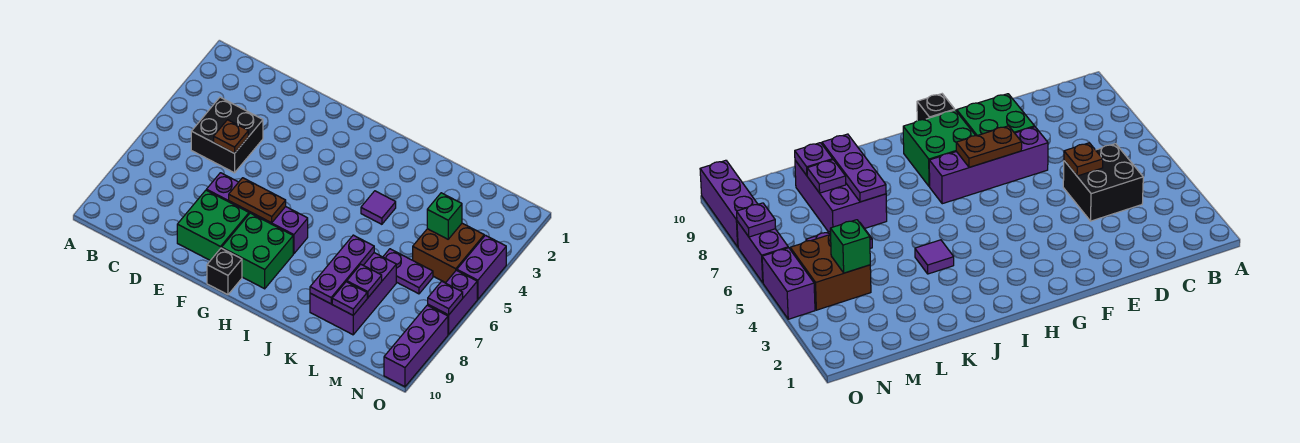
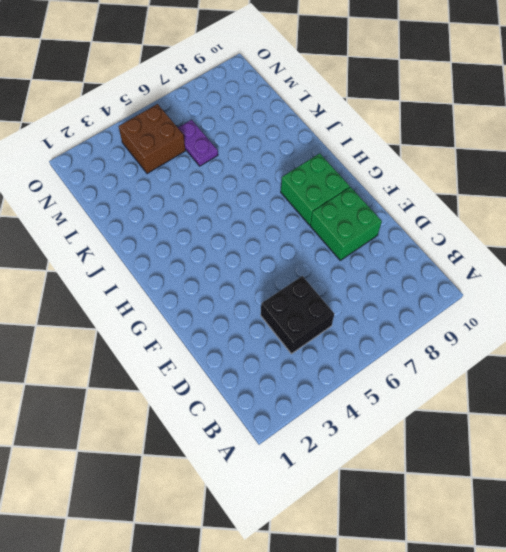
none -> purple 1x4 brick [207,173,308,254]
none -> black 1x1 brick [207,248,242,295]
none -> purple 1x1 tile [361,191,396,224]

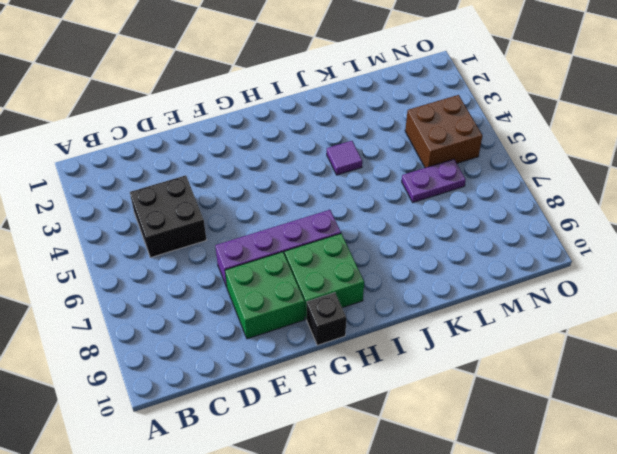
none -> purple 2x3 brick [310,253,396,335]
none -> purple 1x2 brick [457,235,506,299]
none -> purple 1x2 brick [428,270,477,334]

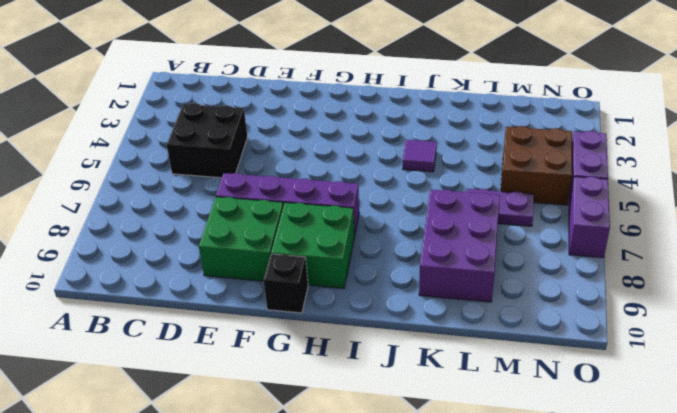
none -> purple 1x3 brick [384,305,448,387]
none -> brown 1x1 plate [214,120,248,153]
none -> brown 1x2 plate [229,178,286,223]

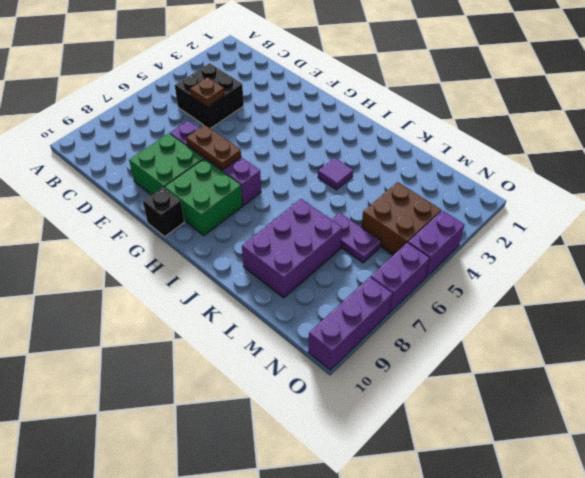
none -> purple 1x3 plate [310,235,374,304]
none -> purple 1x1 plate [347,264,382,298]
none -> purple 1x1 plate [332,282,367,315]

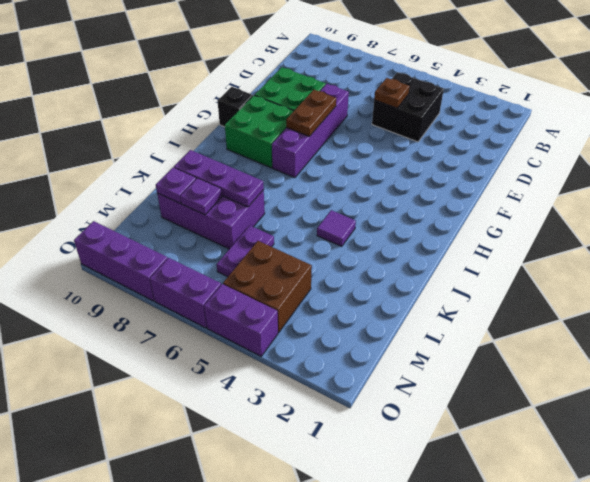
none -> green 1x1 brick [427,193,462,239]
none -> purple 1x1 plate [428,281,463,315]

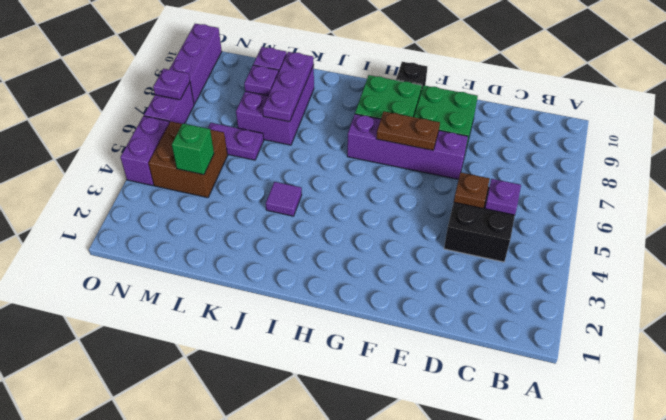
purple 1x1 plate [485,179,521,215] -> none

